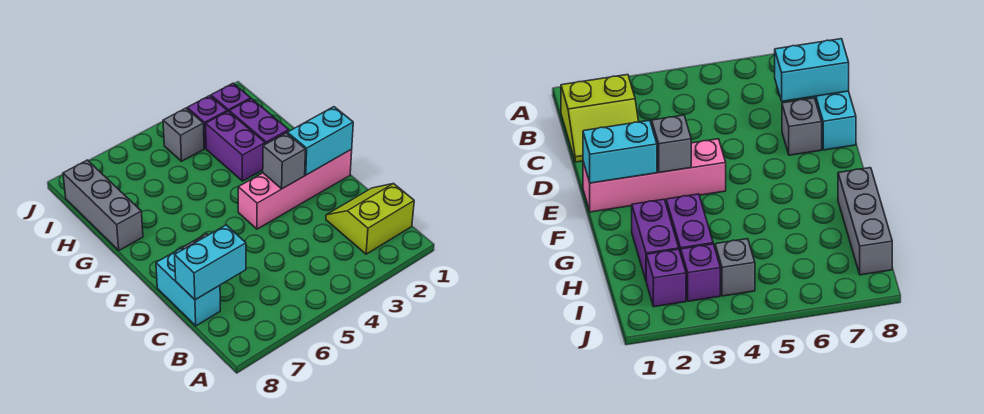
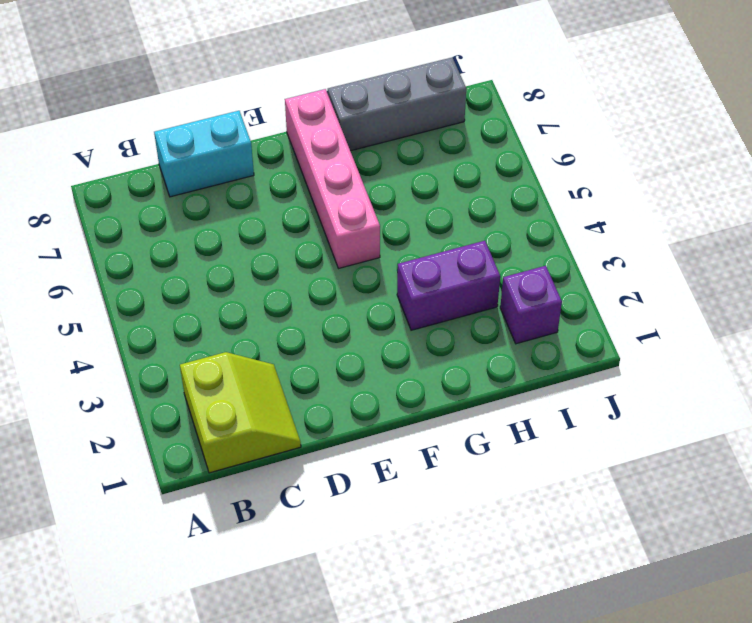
pink 1x4 brick [285,89,380,268] -> pink 1x4 brick moved to [238,149,352,229]
none -> grey 1x1 brick [782,98,822,155]
none -> purple 1x2 brick [229,99,289,144]
none -> purple 1x1 brick [187,96,227,148]

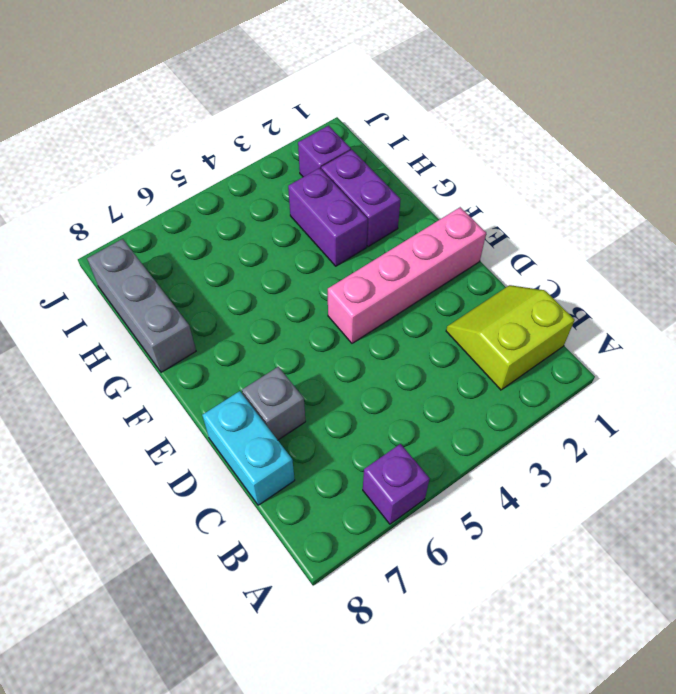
purple 1x1 brick [363,444,430,524] -> purple 1x1 brick moved to [187,96,227,148]
none -> grey 1x1 brick [163,108,204,161]
none -> cyan 1x2 brick [175,225,246,300]
none -> cyan 1x2 brick [287,107,353,175]

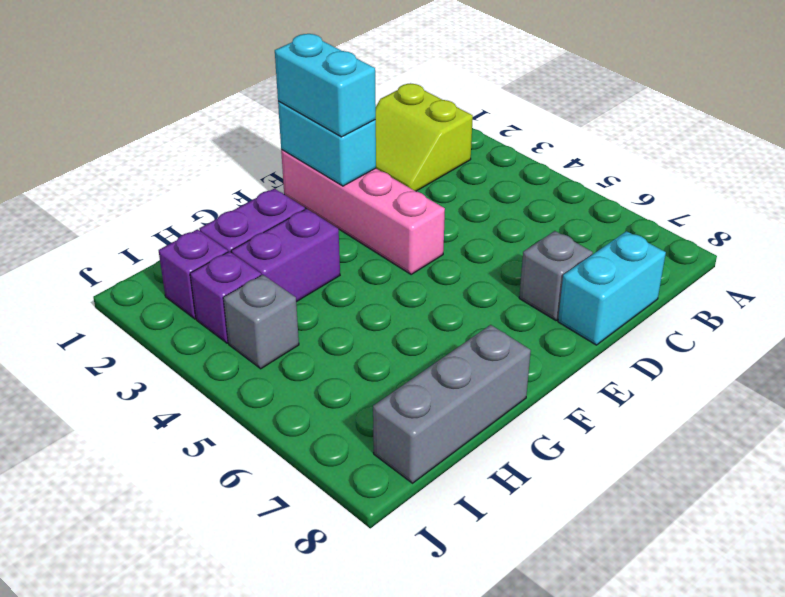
cyan 1x2 brick [275,34,376,137] -> cyan 1x2 brick moved to [175,225,246,300]
none -> grey 1x1 brick [263,133,306,189]

